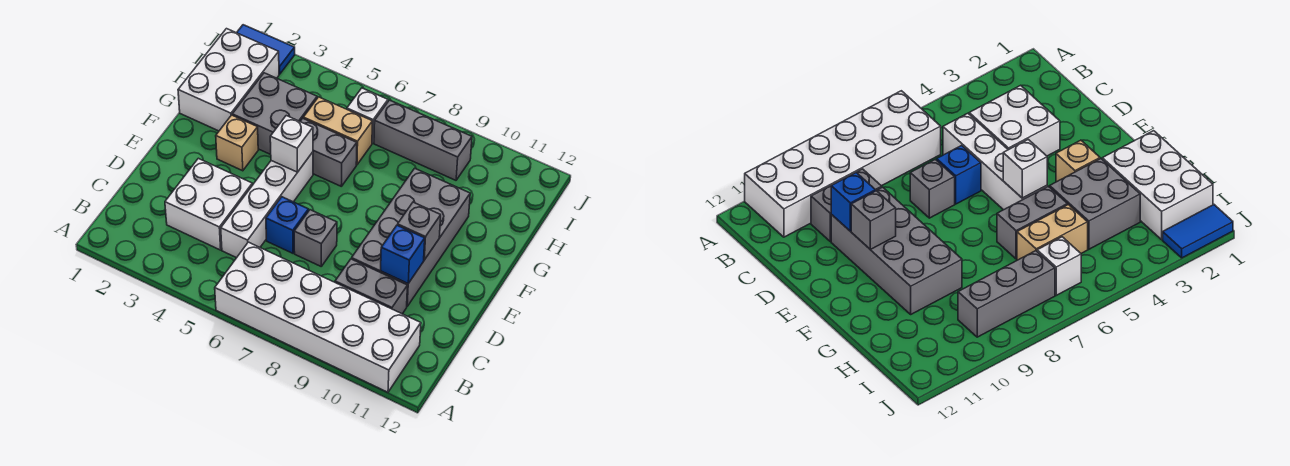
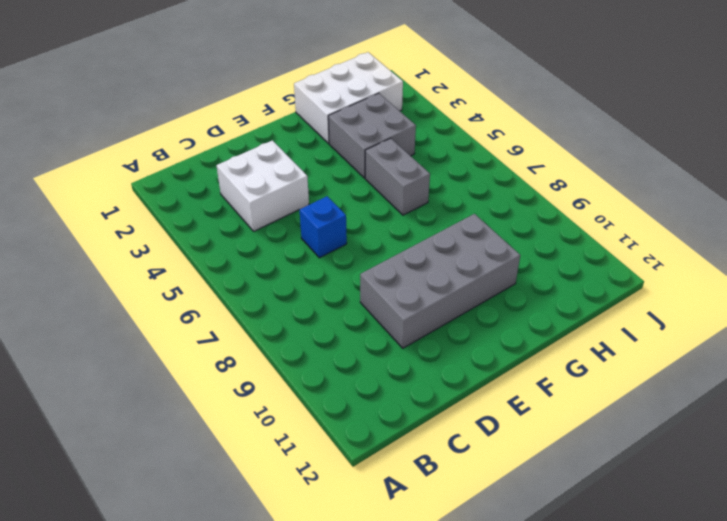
none -> white 2x6 brick [215,242,421,392]
none -> white 1x4 brick [221,152,313,258]
none -> grey 1x2 brick [335,259,408,314]

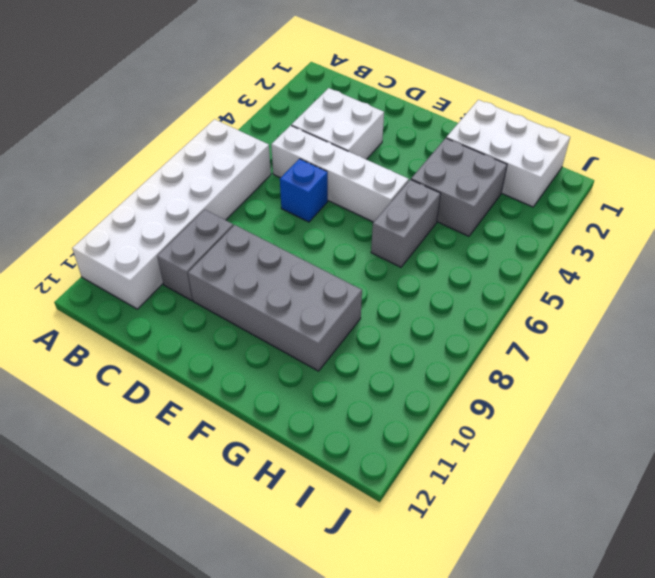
none -> grey 1x1 brick [294,210,337,266]
none -> tan 1x1 brick [216,115,258,171]
none -> tan 1x2 brick [303,97,372,165]

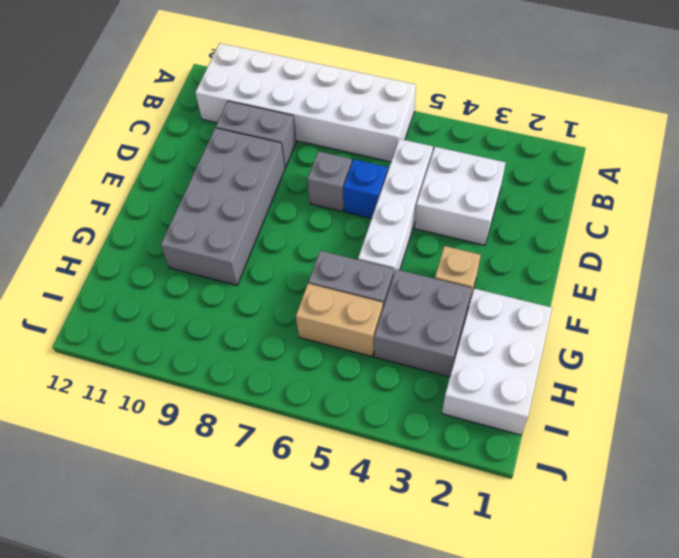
none -> white 1x1 brick [347,88,388,143]
none -> grey 1x3 brick [374,100,472,180]
none -> blue 1x2 tile [237,25,295,74]

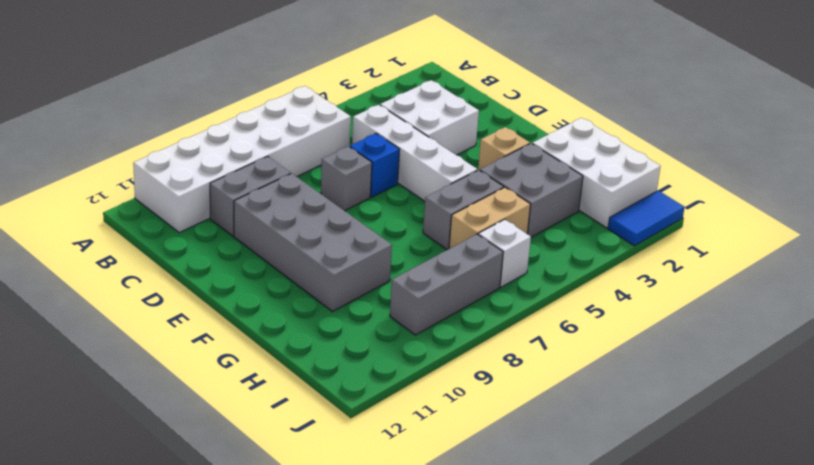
none -> blue 1x1 brick [381,225,425,283]
none -> grey 1x1 brick [398,202,441,260]
none -> white 1x1 brick [270,116,313,172]

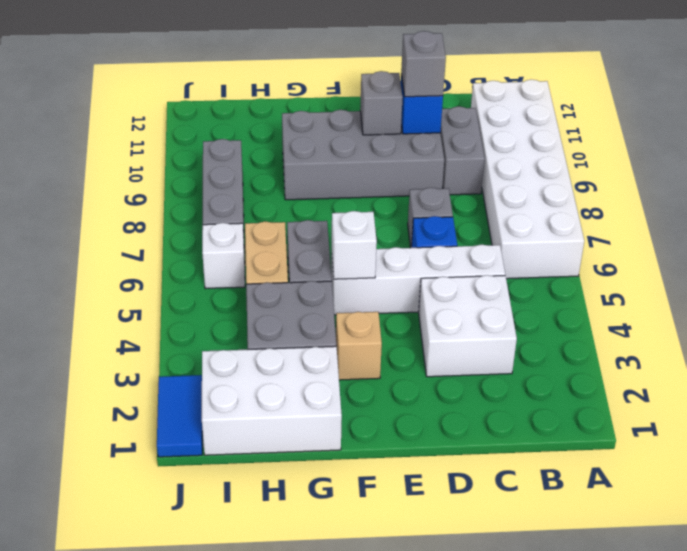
grey 1x1 brick [401,31,446,97] -> none

